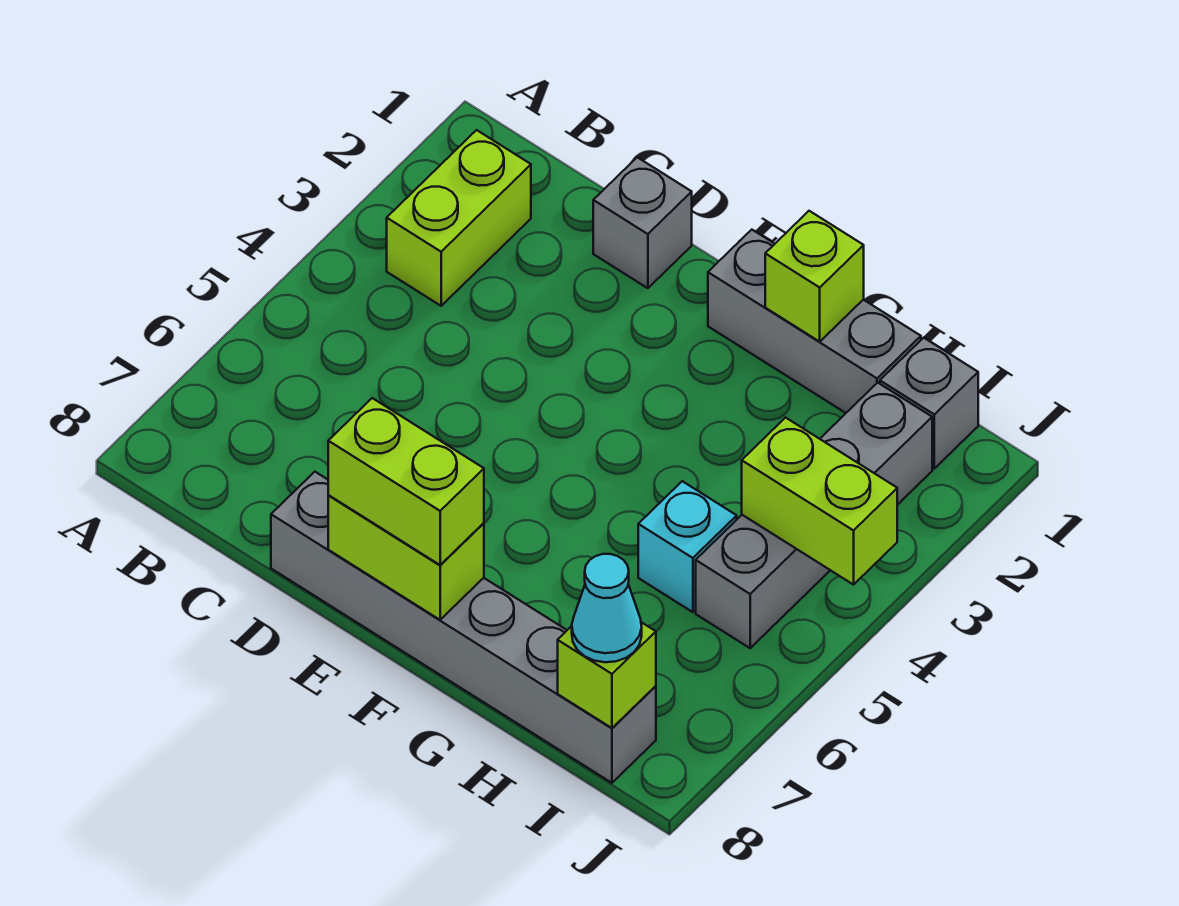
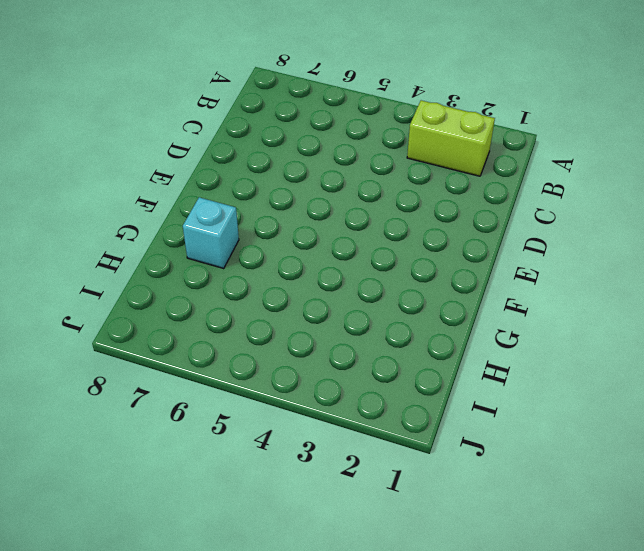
cyan 1x1 brick [183,197,239,268] -> cyan 1x1 brick moved to [638,481,737,612]
none -> grey 1x1 brick [593,157,692,288]
none -> grey 1x6 brick [271,472,656,783]
none -> grey 1x3 brick [708,230,921,413]

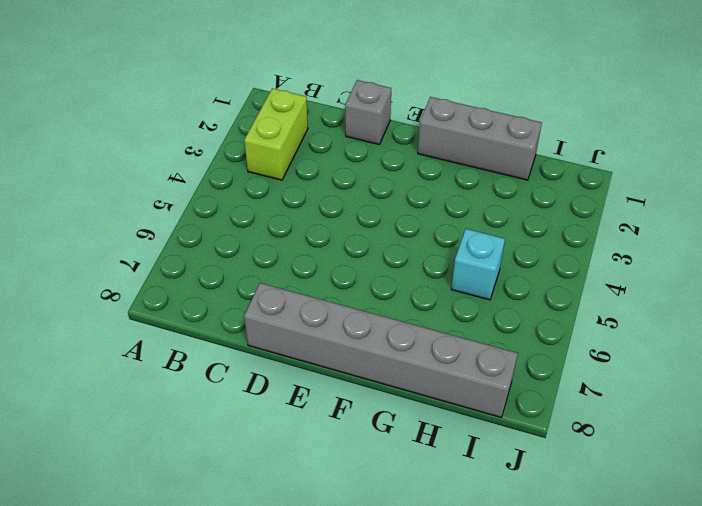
none -> grey 1x1 brick [880,338,978,468]
none -> grey 1x4 brick [696,383,932,648]
none -> lime 1x2 brick [328,496,484,620]

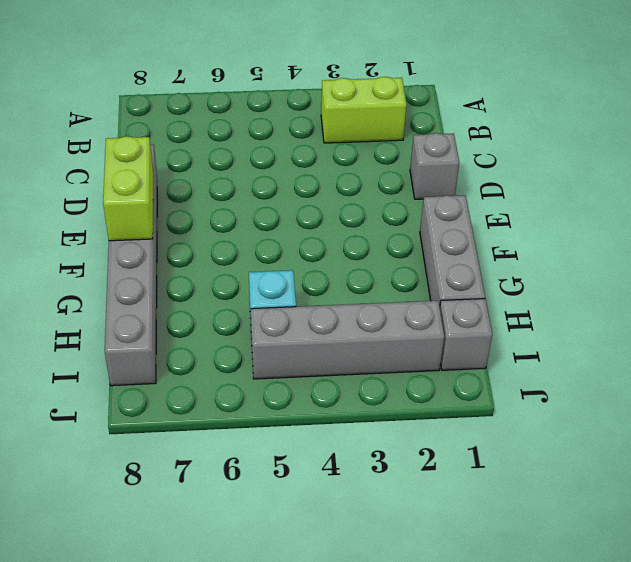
none -> lime 1x1 brick [765,211,864,342]
none -> lime 1x2 brick [742,418,897,585]
none -> lime 1x1 brick [558,622,656,728]

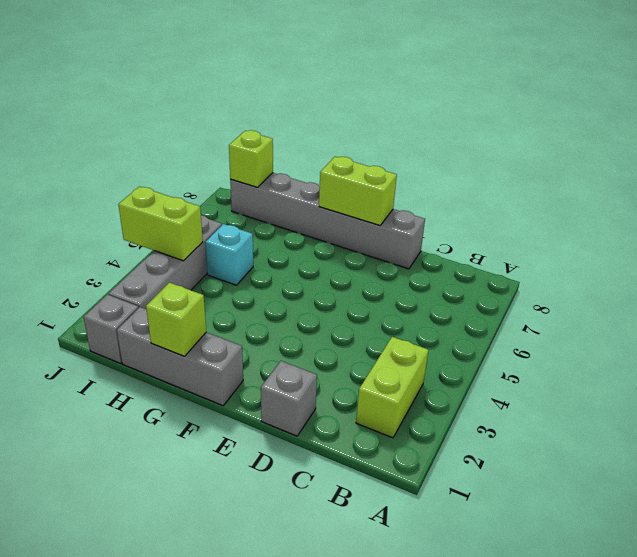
none -> lime 1x2 brick [328,398,484,565]
none -> cyan 1x1 cone [572,554,642,662]

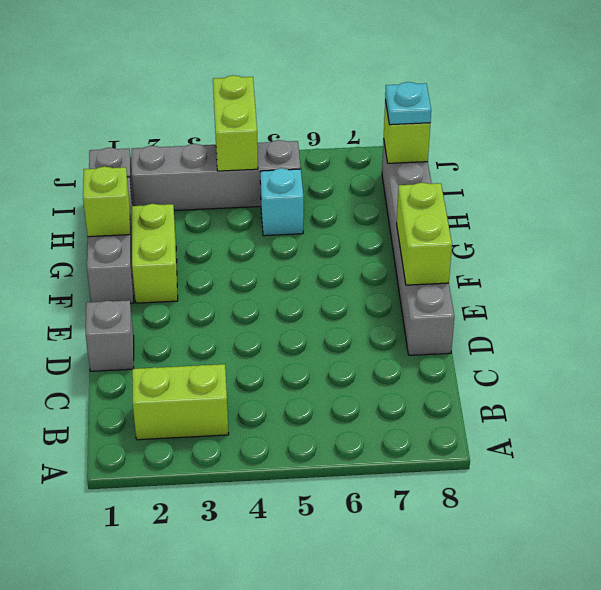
lime 1x2 brick [132,204,178,303] -> lime 1x2 brick moved to [328,398,484,565]
cyan 1x1 plate [385,82,431,125] -> cyan 1x1 cone [572,554,642,662]

